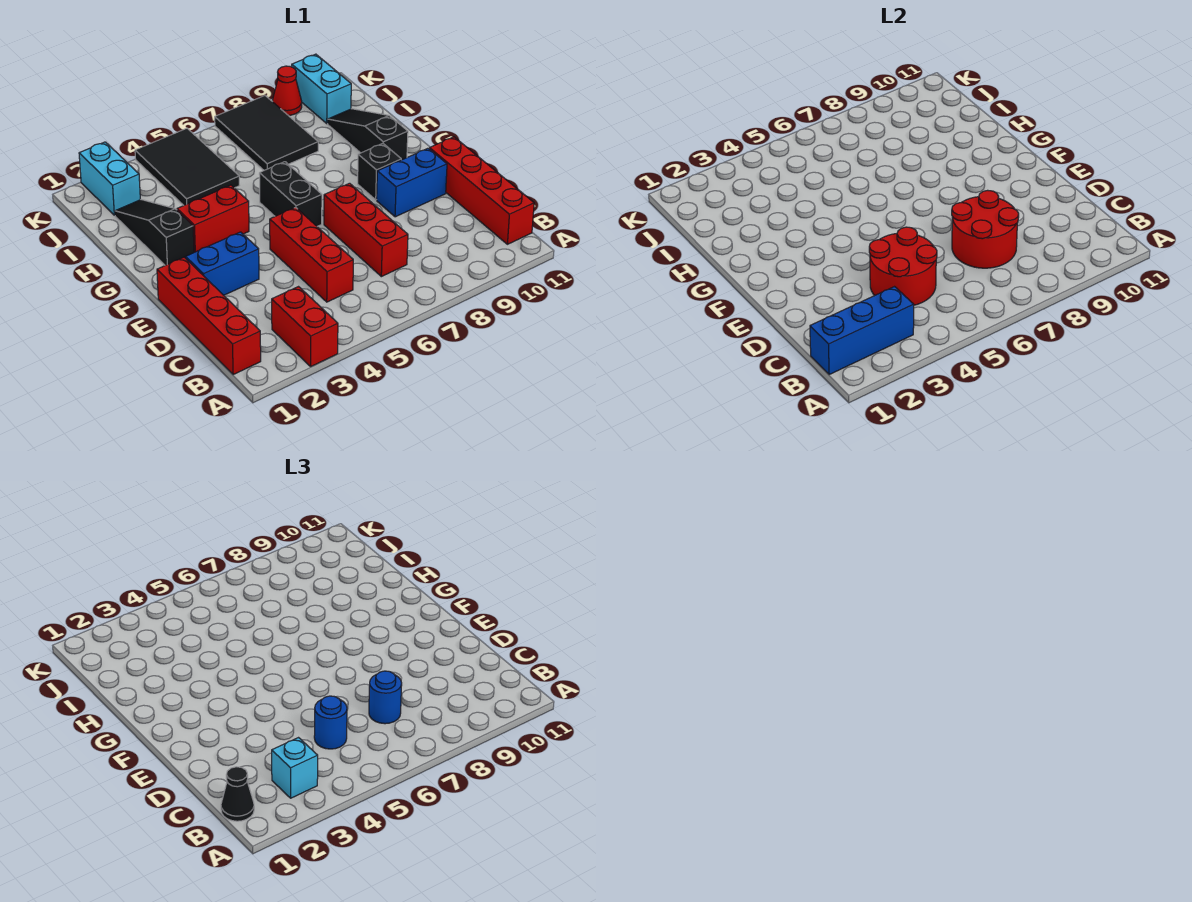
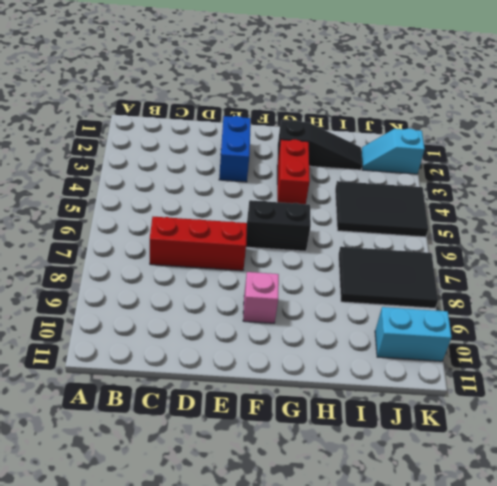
pink 1x1 brick [243,272,279,323] -> black 1x1 brick [358,143,401,200]
cyan 1x2 slope [361,129,425,174] -> cyan 1x2 brick [79,142,140,215]
none -> red 1x2 brick [272,287,338,366]
none -> red 1x4 brick [157,257,261,374]
none -> red 1x4 brick [429,137,534,244]

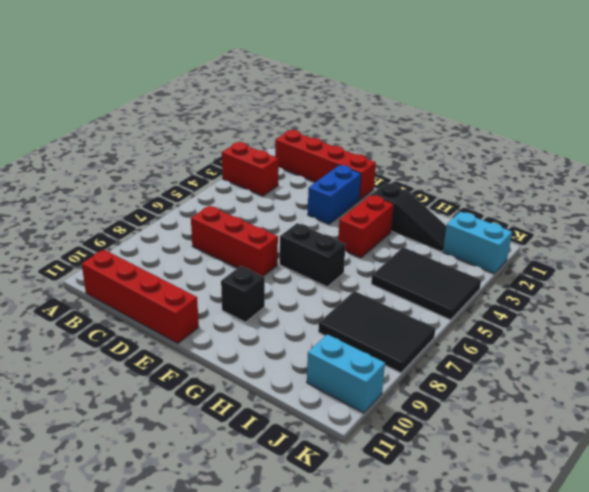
none -> red 1x3 brick [270,207,353,302]
none -> blue 1x2 brick [377,148,447,217]
none -> black 1x3 slope [328,109,408,160]

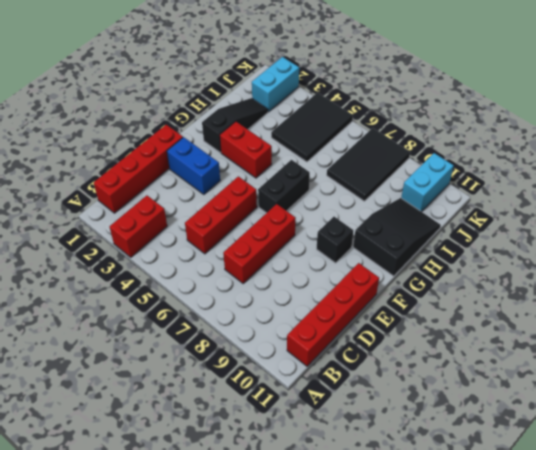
black 2x3 slope [353,198,441,276] -> black 1x3 slope [328,109,408,160]
none -> blue 1x2 brick [377,148,447,217]
none -> red 1x1 cone [272,66,302,115]
none -> blue 1x3 brick [810,287,914,374]

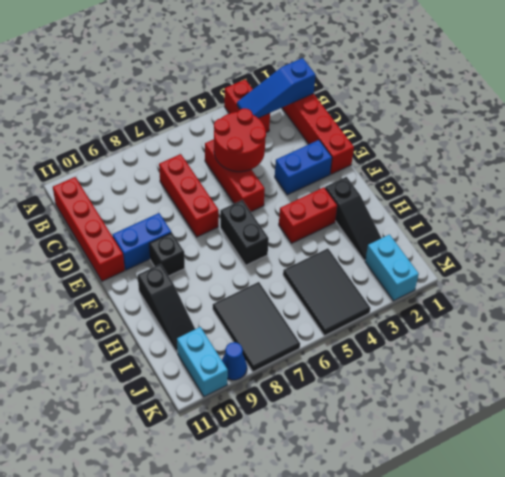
blue 1x3 slope [237,58,315,118] -> blue 1x3 brick [810,287,914,374]
blue 1x1 cone [222,342,247,380] -> red 1x1 cone [272,66,302,115]
none -> red 2x2 round brick [952,190,1019,268]
none -> black 1x1 cone [221,767,254,821]
none -> cyan 1x1 brick [272,738,318,798]

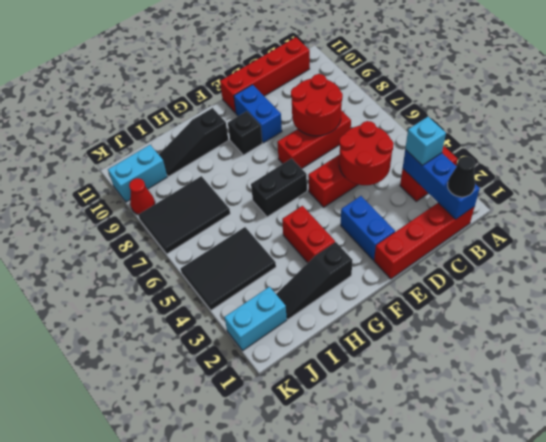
none -> blue 1x1 round brick [314,696,347,749]
none -> blue 1x1 round brick [369,671,402,724]

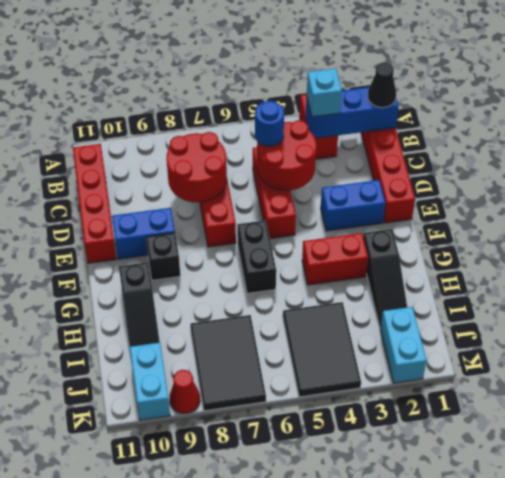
none -> blue 1x1 round brick [369,671,402,724]

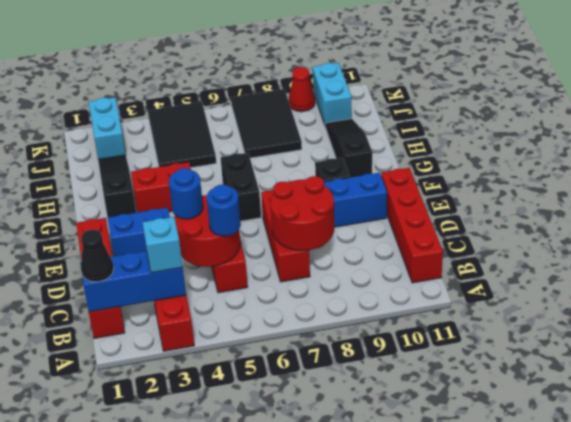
blue 1x1 round brick [169,168,203,219] -> blue 1x1 round brick moved to [369,671,402,724]

